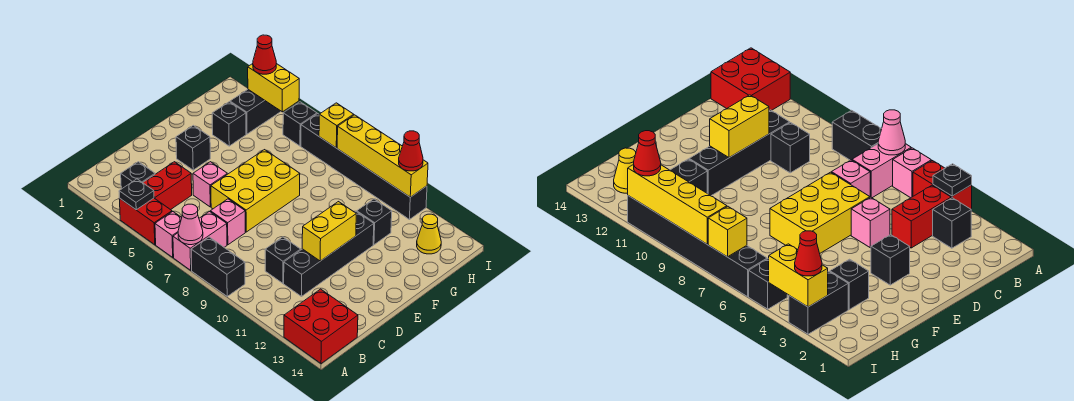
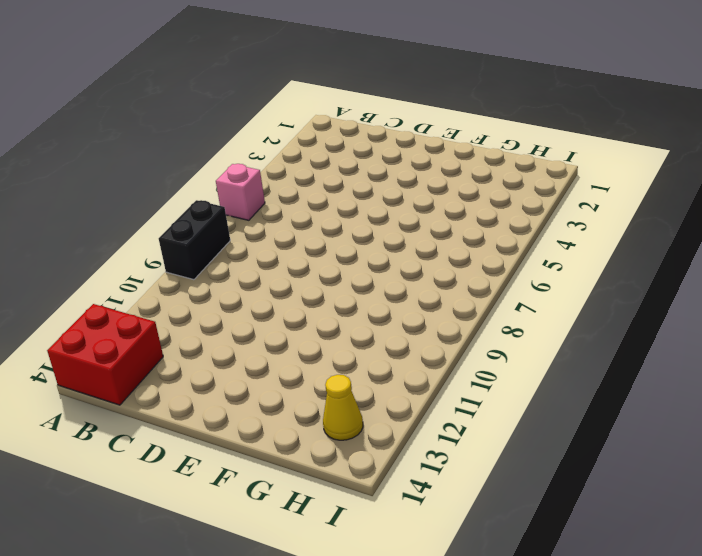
none -> red 1x2 brick [119,198,172,245]
none -> pink 1x2 brick [173,211,227,270]
none -> black 1x1 brick [121,162,155,189]

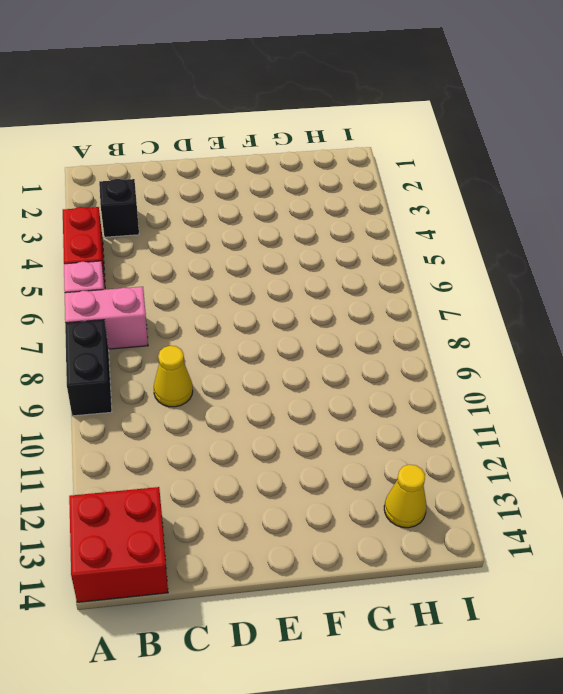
yellow 1x1 cone [154,346,193,407] -> none
none -> red 1x2 brick [143,162,192,210]
none -> pink 1x1 brick [210,199,245,245]
none -> black 1x1 brick [265,237,301,283]

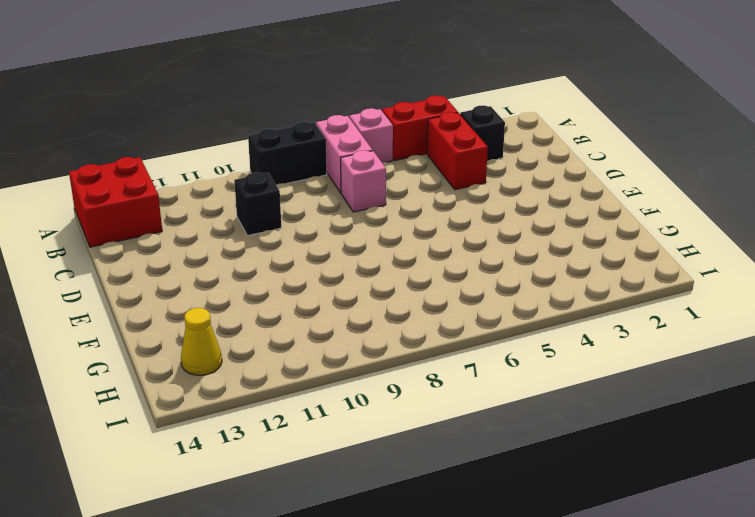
none -> black 1x4 brick [284,212,374,296]
none -> pink 1x1 brick [193,162,227,207]
none -> yellow 2x3 brick [211,150,300,232]

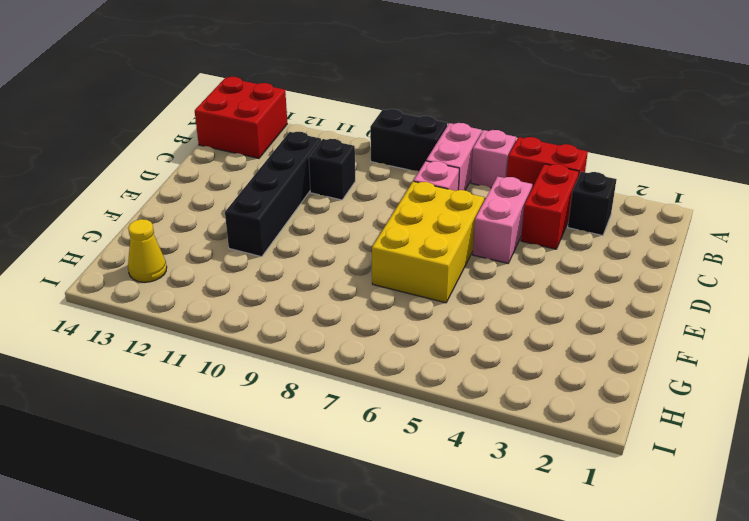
pink 1x2 brick [473,176,532,263] -> pink 1x1 brick [193,162,227,207]
none -> black 1x1 brick [176,125,210,170]
none -> black 1x1 brick [212,102,246,146]
none -> black 1x1 brick [357,199,392,245]

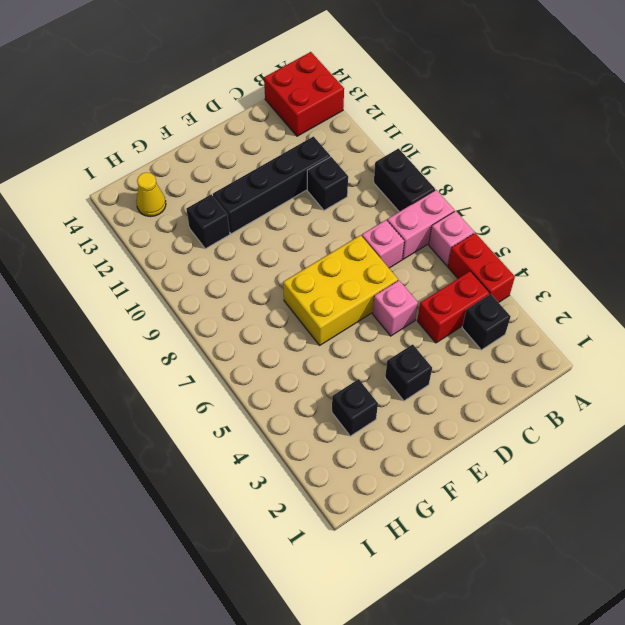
none -> black 1x2 brick [230,90,281,134]
none -> black 1x1 brick [283,102,317,146]
none -> black 1x6 brick [301,114,427,219]

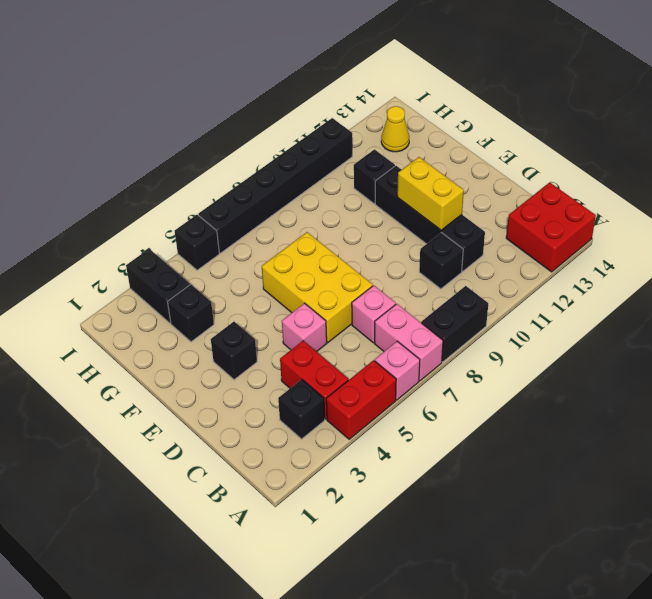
none -> black 1x1 plate [119,179,154,210]
none -> pink 1x1 cone [178,204,203,245]
none -> yellow 1x2 brick [248,64,299,112]

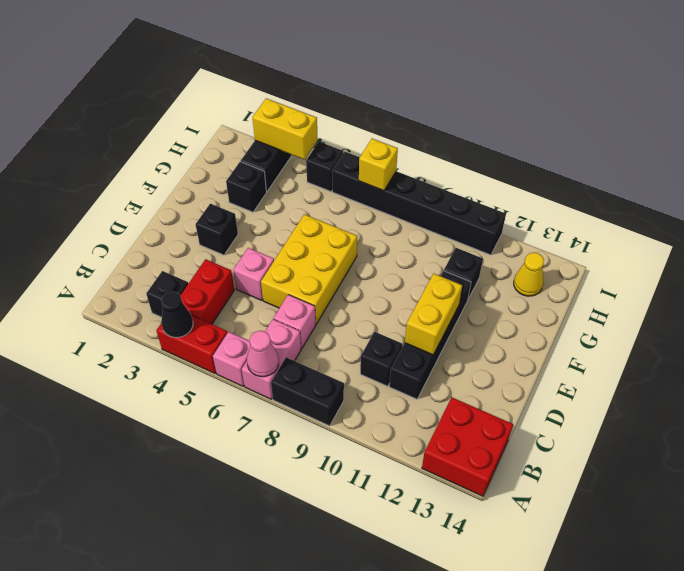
black 1x1 cone [161,292,193,337] -> black 1x1 plate [119,179,154,210]
none -> yellow 1x4 brick [337,115,428,197]
none -> red 1x1 cone [253,35,276,74]
none -> red 1x1 cone [399,131,423,171]

